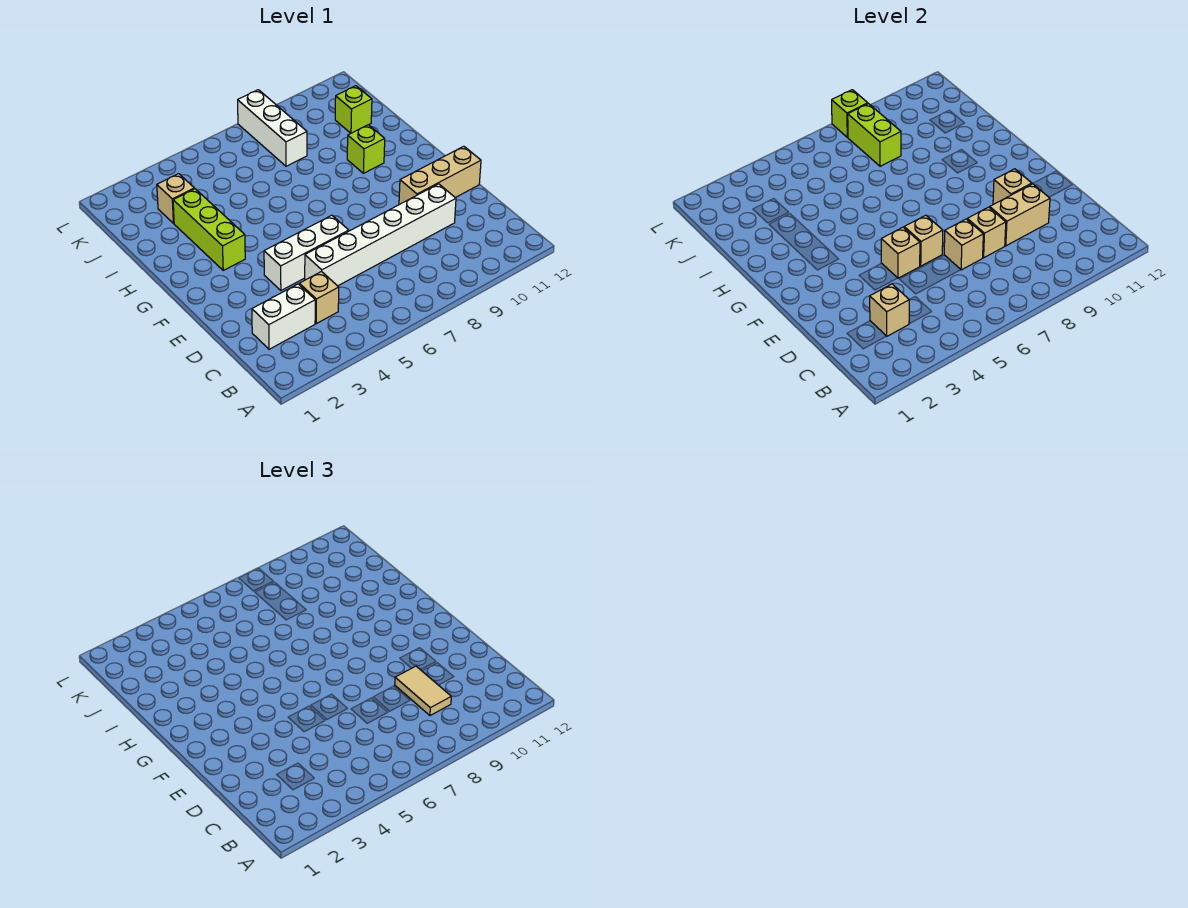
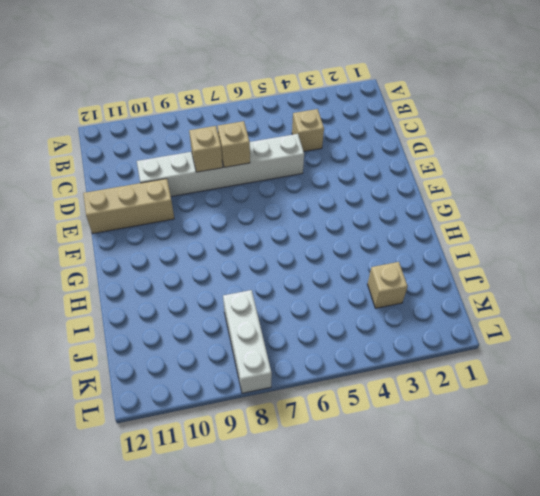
none -> white 1x2 brick [252,284,315,349]
none -> white 1x3 brick [264,215,349,290]
none -> lime 1x3 brick [173,189,245,270]

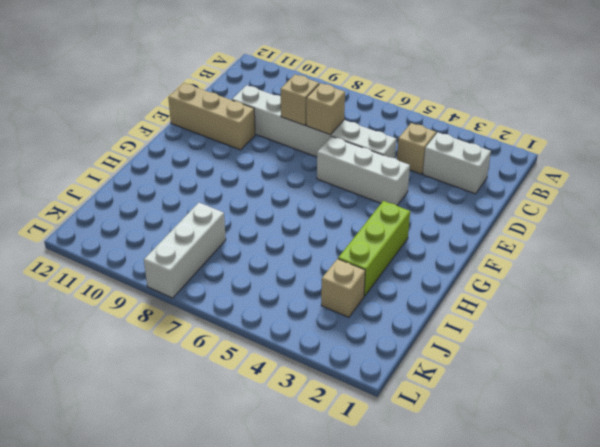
none -> lime 1x1 brick [347,125,385,173]
none -> lime 1x1 brick [335,86,372,133]
none -> tan 1x1 brick [870,284,909,336]

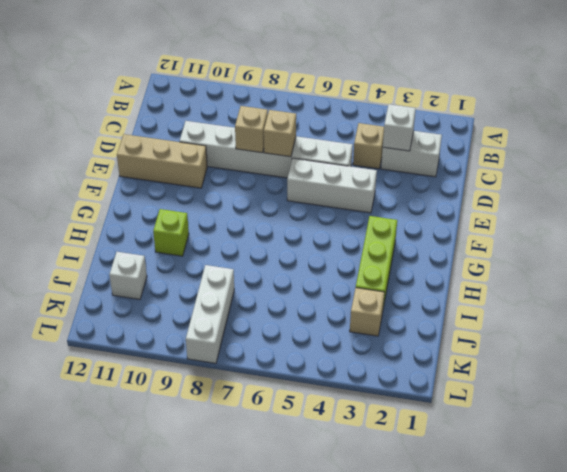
white 1x1 brick [383,104,416,151] -> tan 1x1 brick [870,284,909,336]
white 1x1 brick [110,252,147,299] -> lime 1x1 brick [335,86,372,133]
none -> tan 1x2 brick [990,184,1050,246]
none -> tan 1x1 brick [881,227,920,278]
none -> tan 1x1 brick [904,215,943,266]

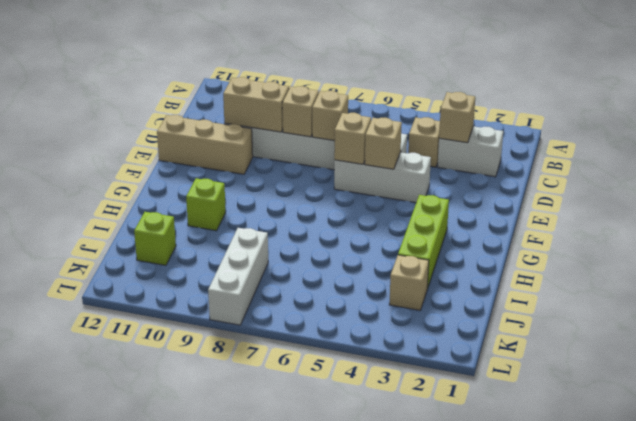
none -> tan 1x1 brick [993,169,1032,205]
none -> lime 1x2 brick [848,104,901,166]
none -> lime 1x1 brick [832,90,868,137]

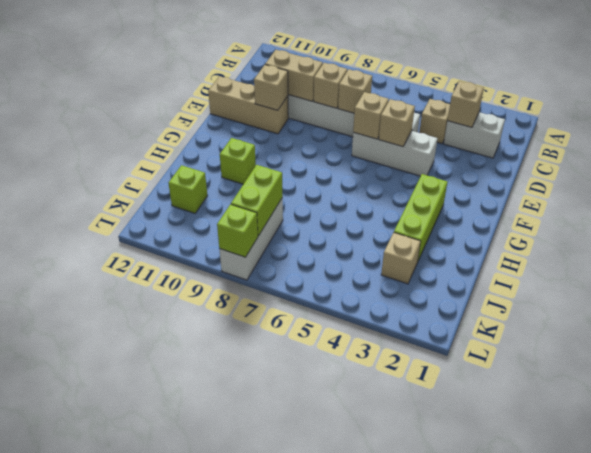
none -> tan 1x2 tile [395,666,451,716]

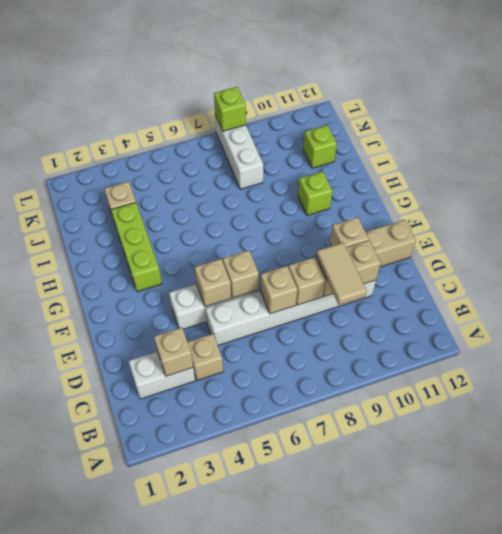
none -> lime 1x2 brick [848,104,901,166]

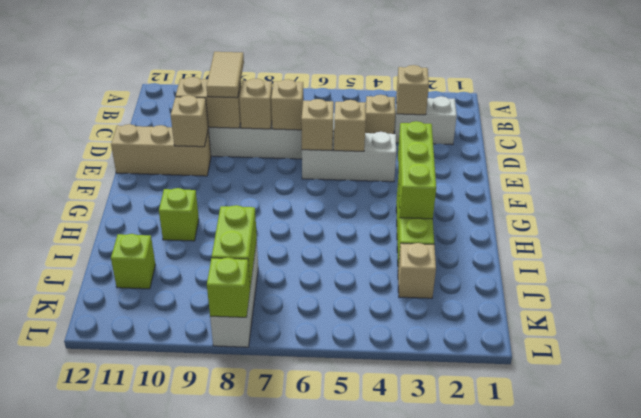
lime 1x3 brick [398,121,436,219] -> none

